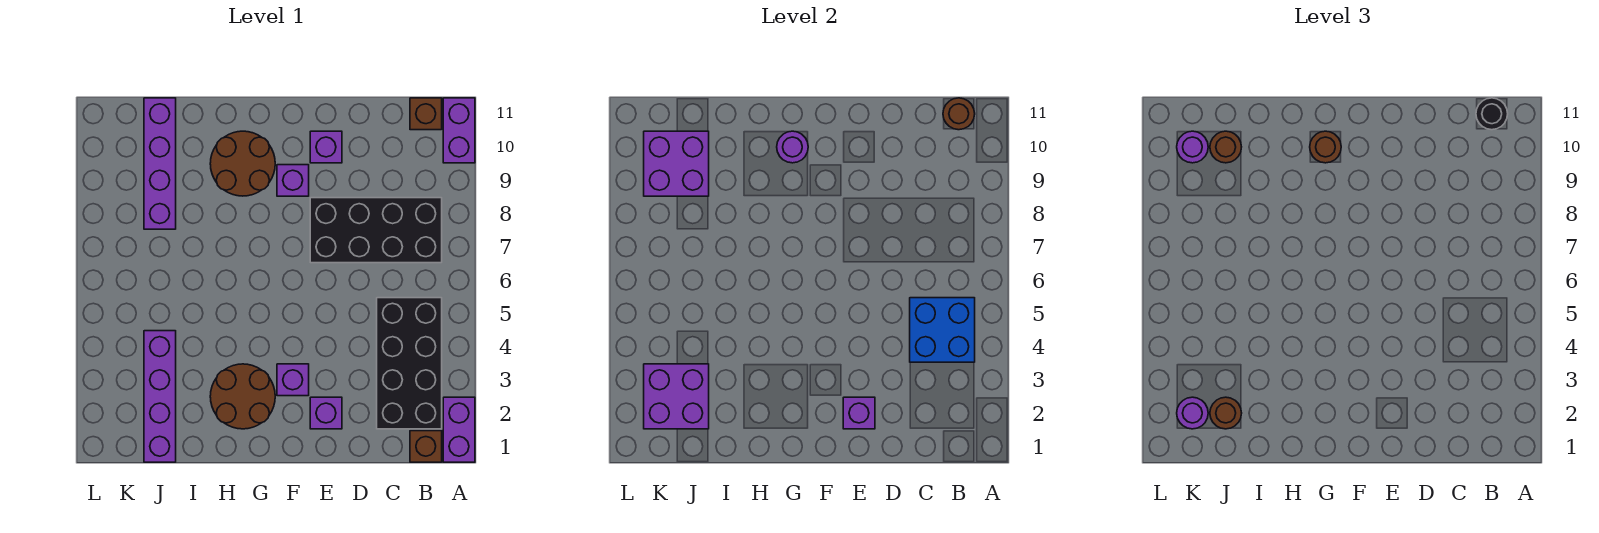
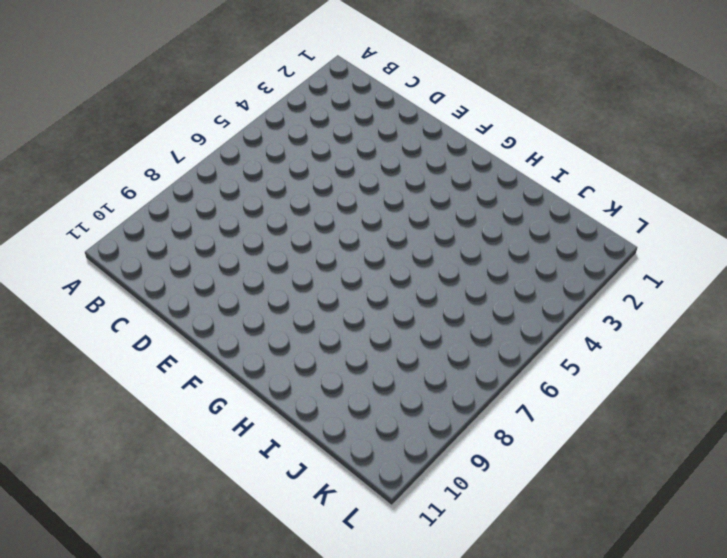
none -> purple 1x2 brick [443,397,475,462]
none -> purple 1x2 brick [443,98,475,163]
none -> brown 1x1 brick [410,431,442,462]

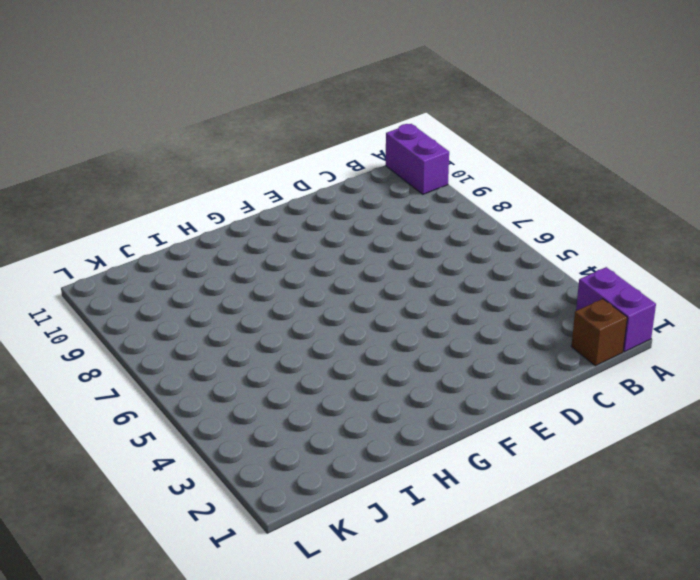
none -> black 2x4 brick [377,298,442,429]
none -> black 2x4 brick [310,198,442,263]
none -> brown 1x1 brick [410,98,442,130]

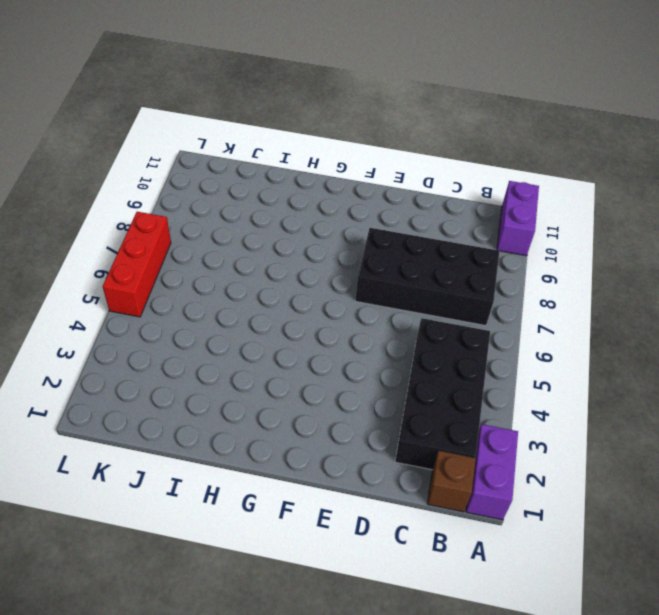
red 1x3 brick [103,212,171,317] -> none
none -> brown 1x1 brick [410,98,442,130]
none -> purple 1x1 brick [310,397,342,429]
none -> purple 1x1 brick [310,131,342,163]

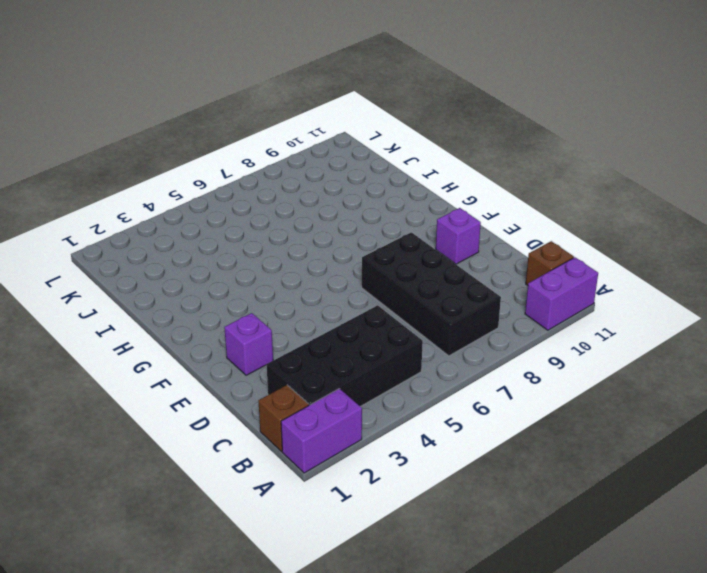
none -> purple 1x1 brick [277,364,309,396]
none -> purple 1x1 brick [277,165,309,196]
none -> brown 2x2 round brick [210,364,275,429]

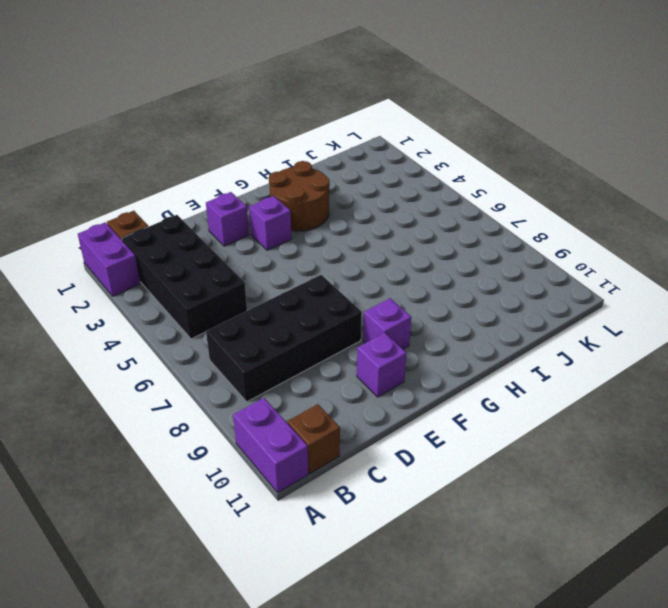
none -> brown 2x2 round brick [210,131,275,196]
none -> purple 1x4 brick [144,331,176,462]
none -> purple 1x4 brick [144,98,176,229]

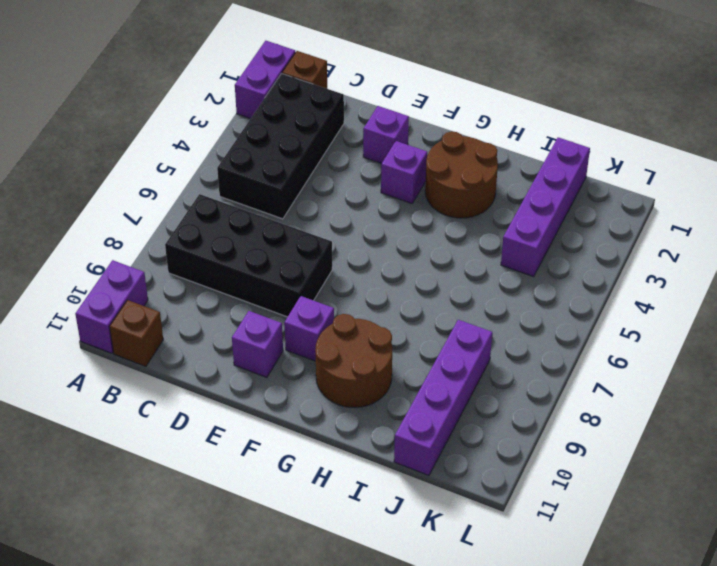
none -> blue 2x2 brick [910,298,975,362]
none -> brown 1x1 round brick [943,98,975,130]
none -> purple 1x1 brick [843,397,875,429]

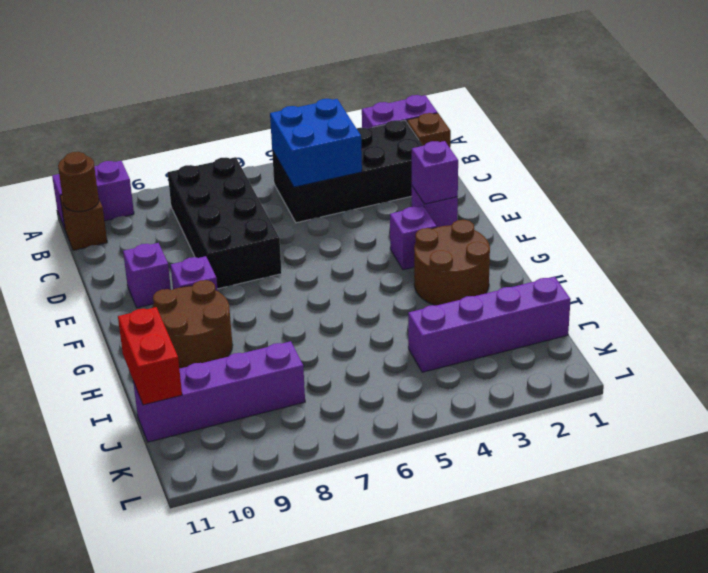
red 1x2 brick [118,307,182,405] -> none
none -> purple 1x1 round brick [777,131,808,163]
none -> purple 2x2 brick [644,364,709,429]
none -> purple 2x2 brick [644,131,709,196]

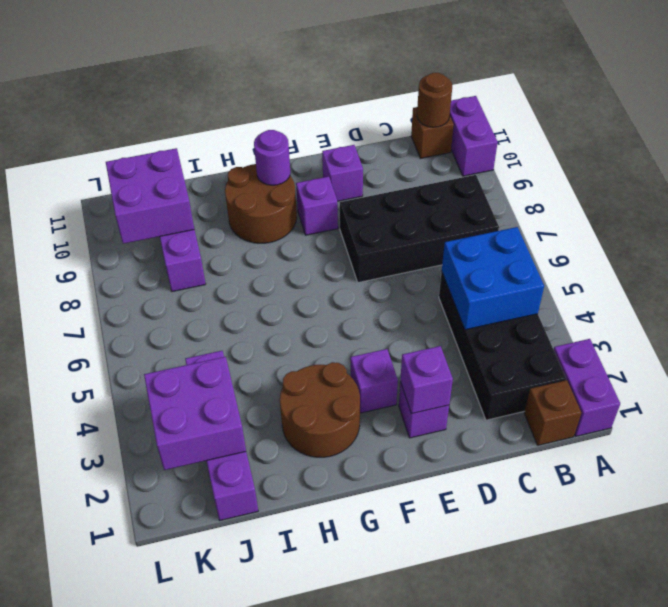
none -> black 1x1 round brick [1476,98,1508,130]
none -> brown 1x1 round brick [1310,131,1341,163]
none -> brown 1x1 round brick [1210,397,1242,429]

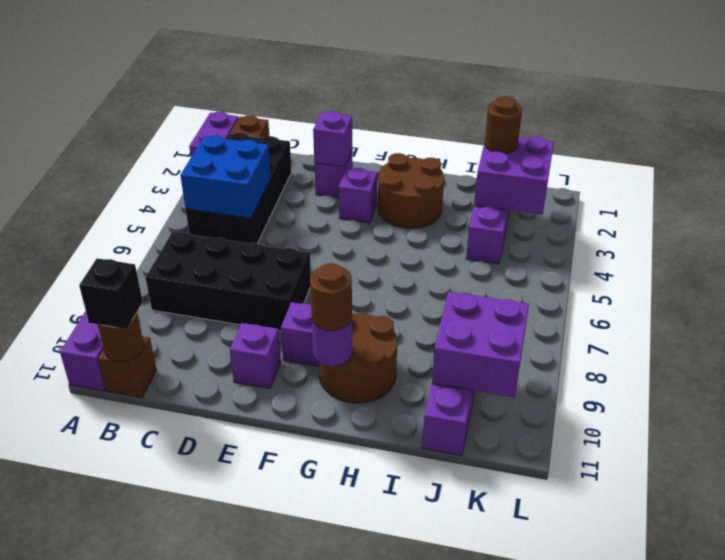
black 1x1 brick [79,258,143,329] -> black 1x1 round brick [1476,98,1508,130]
none -> brown 1x1 round brick [1210,131,1241,163]
none -> purple 1x1 round brick [1177,397,1208,429]
none -> purple 1x1 round brick [1177,131,1208,163]

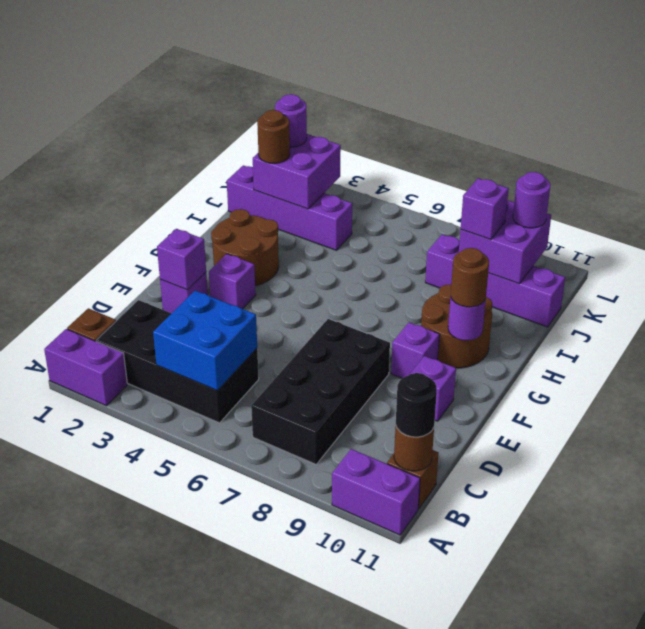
purple 1x1 brick [461,178,509,240] -> none
none -> brown 1x1 round brick [1210,131,1241,163]

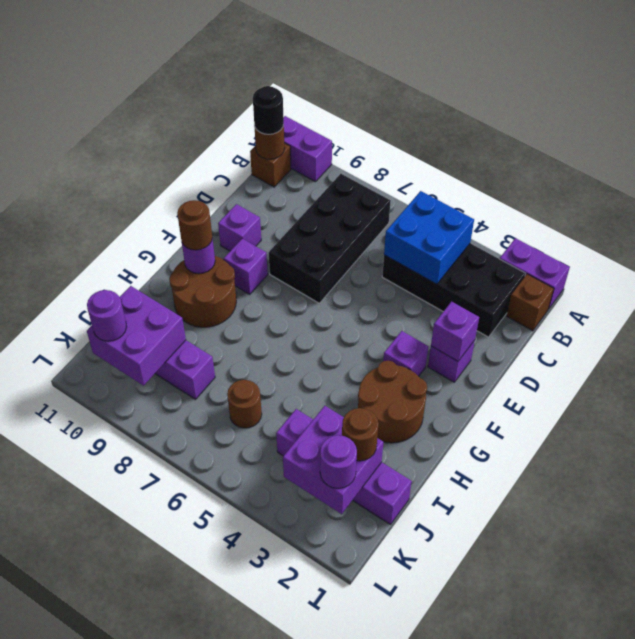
brown 1x1 round brick [227,380,262,428] -> brown 1x1 round brick moved to [1210,131,1241,163]

